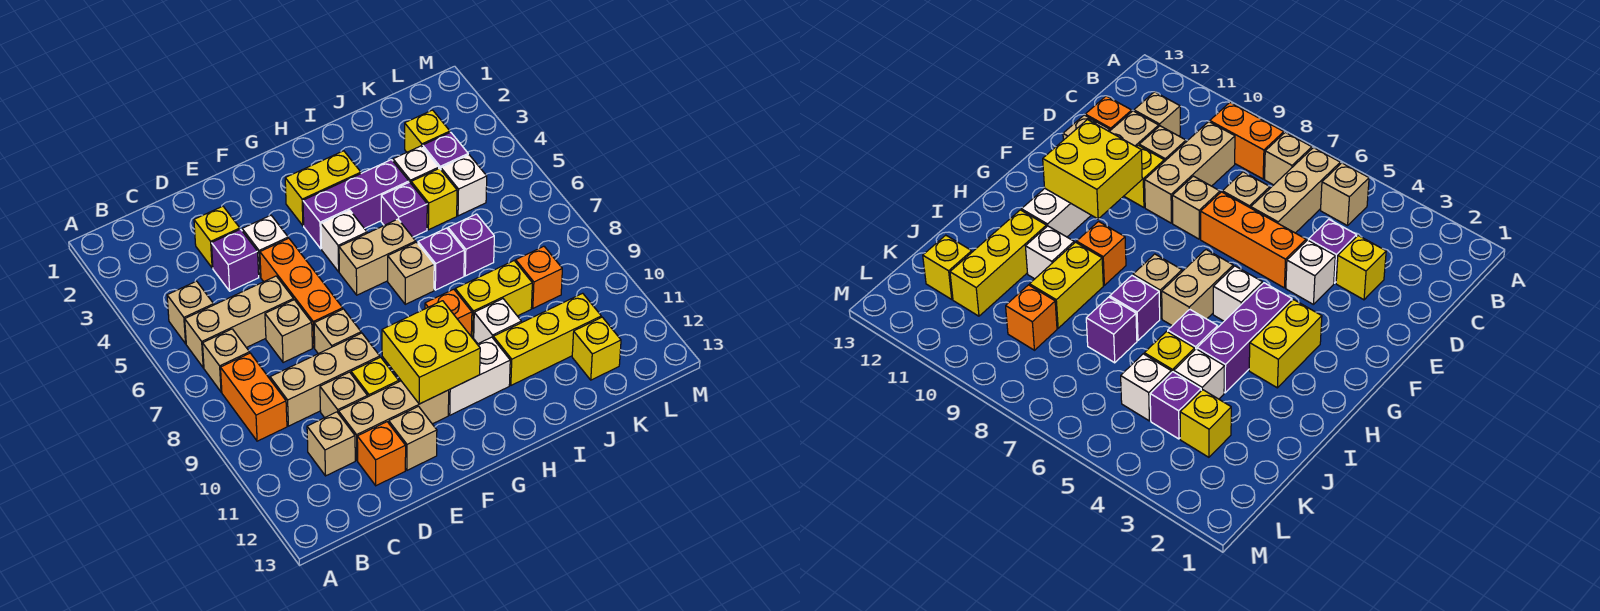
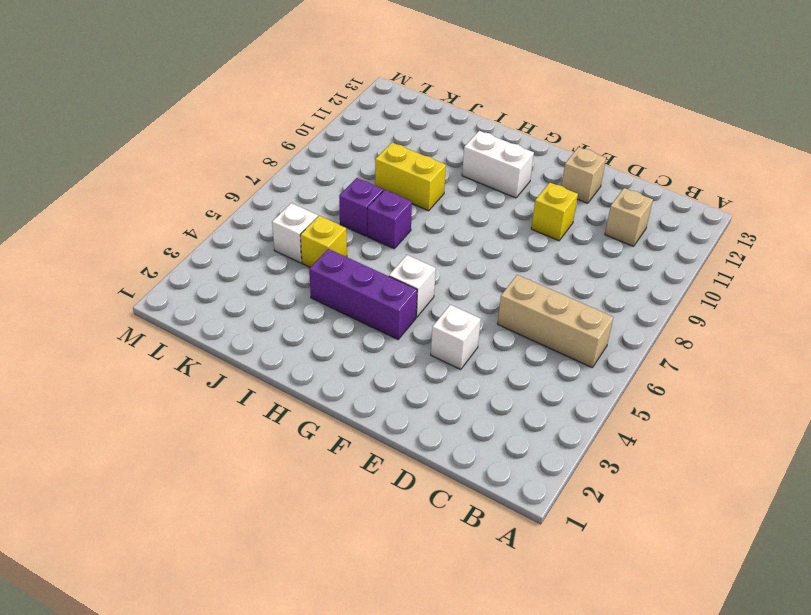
none -> tan 1x1 brick [167,281,214,344]
none -> tan 1x1 brick [203,329,250,392]
none -> orange 1x2 brick [221,353,287,441]
none -> tan 1x3 brick [270,333,380,426]

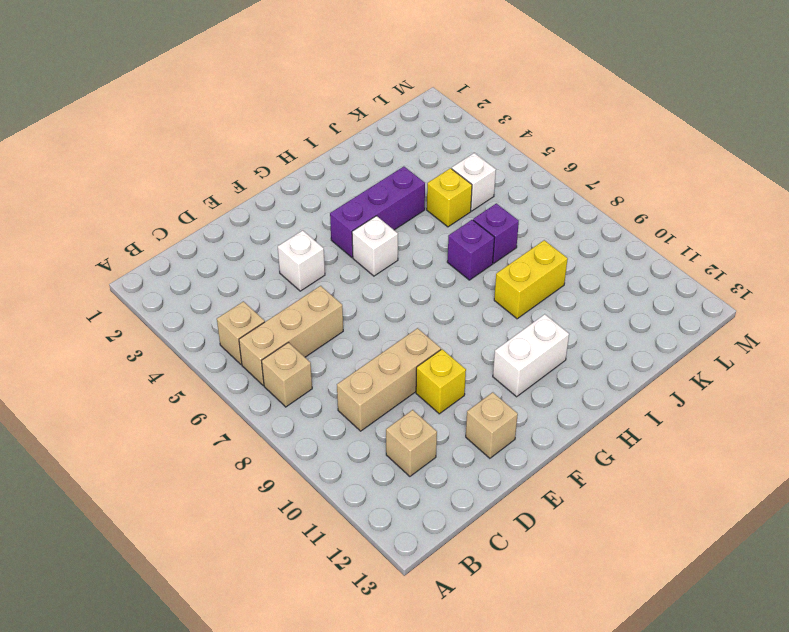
none -> orange 1x2 brick [221,353,287,441]
none -> yellow 1x1 brick [194,206,240,268]
none -> purple 1x1 brick [212,229,259,291]
none -> tan 1x1 brick [265,300,312,363]

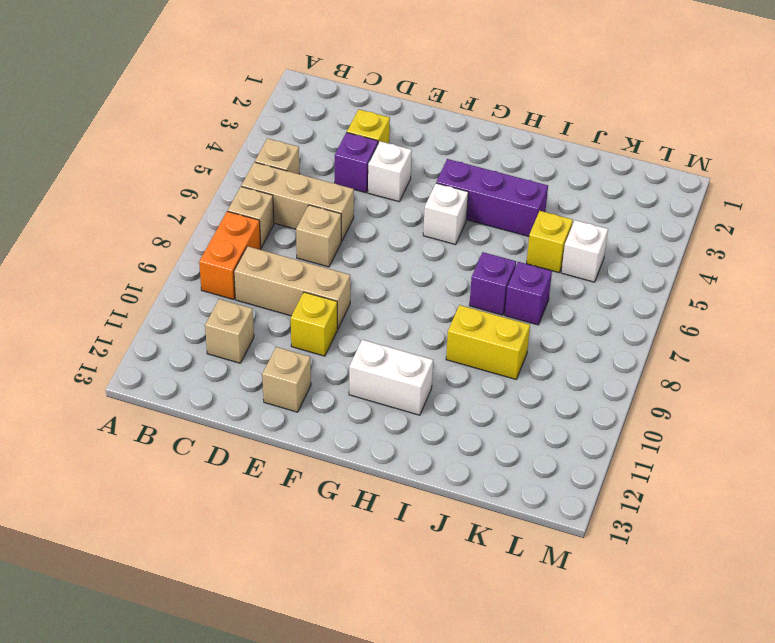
none -> tan 1x1 brick [320,372,368,418]
none -> tan 1x3 brick [339,381,449,461]
none -> orange 1x1 brick [357,422,406,486]
none -> orange 1x3 brick [260,238,343,348]

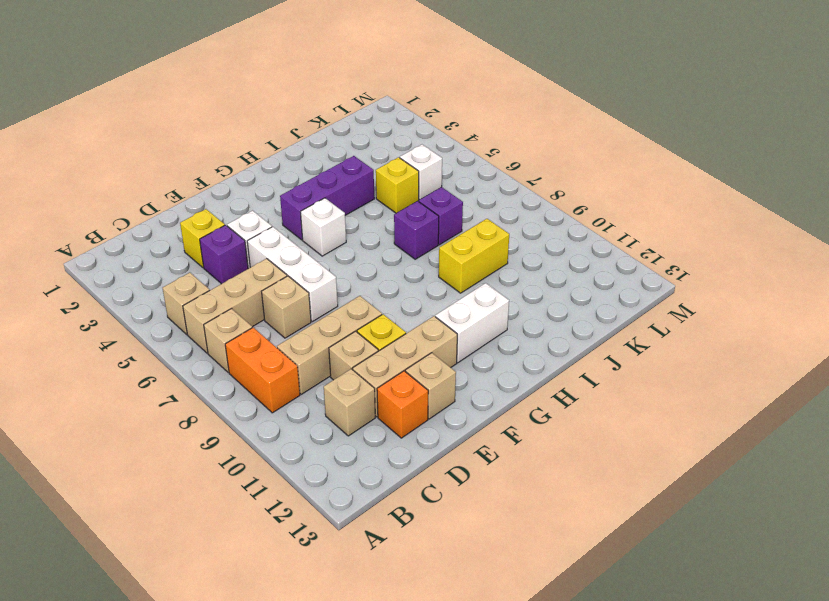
white 1x3 brick [247,227,338,322] -> orange 1x3 brick [260,238,343,348]
none -> tan 1x1 brick [314,309,361,354]
none -> yellow 1x2 brick [285,151,361,226]
none -> tan 1x2 brick [339,219,416,295]
none -> tan 1x1 brick [388,242,434,304]

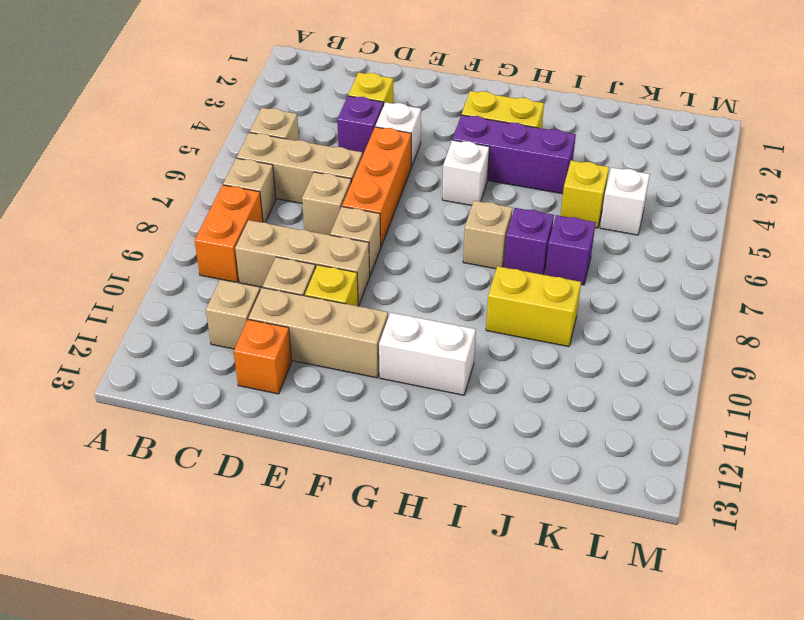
none -> tan 1x1 brick [389,406,437,470]
none -> tan 1x2 brick [339,219,416,295]
none -> orange 1x1 brick [425,289,472,336]
none -> purple 1x1 brick [381,182,427,237]

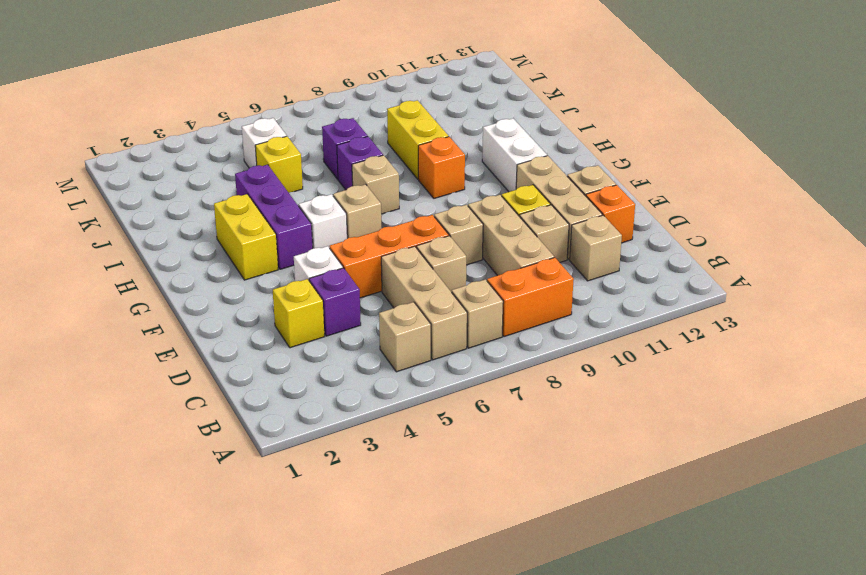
tan 1x1 brick [333,184,381,238] -> tan 1x2 brick [339,219,416,295]
none -> purple 1x1 brick [381,182,427,237]
none -> white 1x1 brick [474,299,521,344]
none -> yellow 1x3 brick [493,293,601,385]
none -> white 1x1 brick [393,146,439,183]

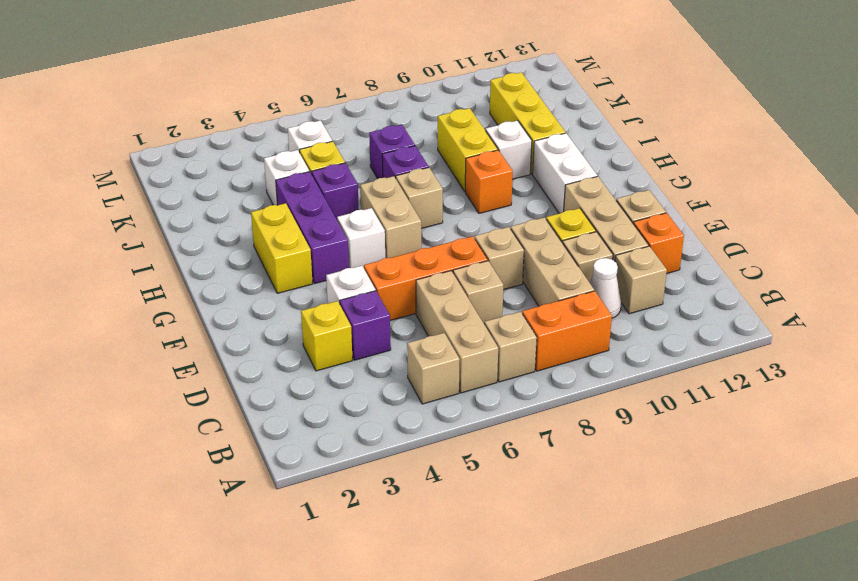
white 1x1 cone [590,258,621,318] -> none
none -> yellow 1x1 brick [405,110,450,152]
none -> purple 1x1 brick [423,132,468,169]
none -> orange 1x1 brick [516,246,562,308]
none -> yellow 1x1 brick [572,317,621,380]

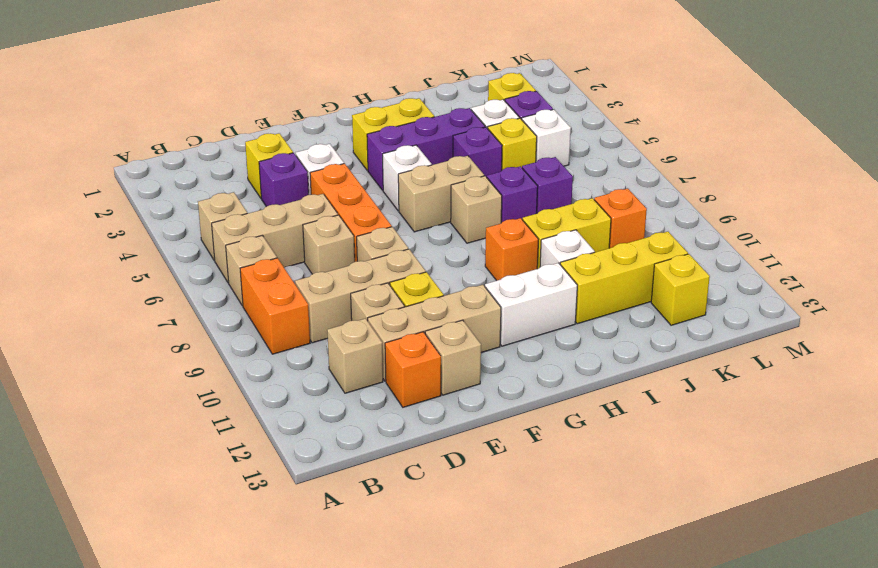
none -> yellow 2x2 brick [382,301,480,404]

